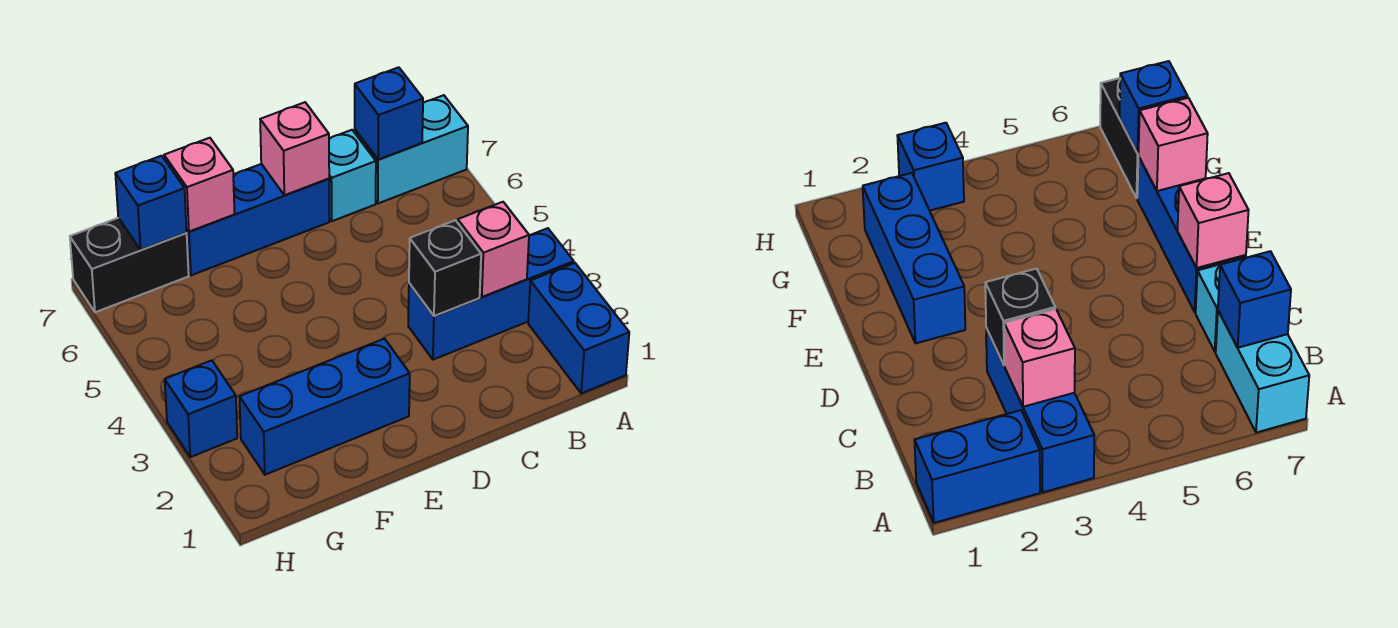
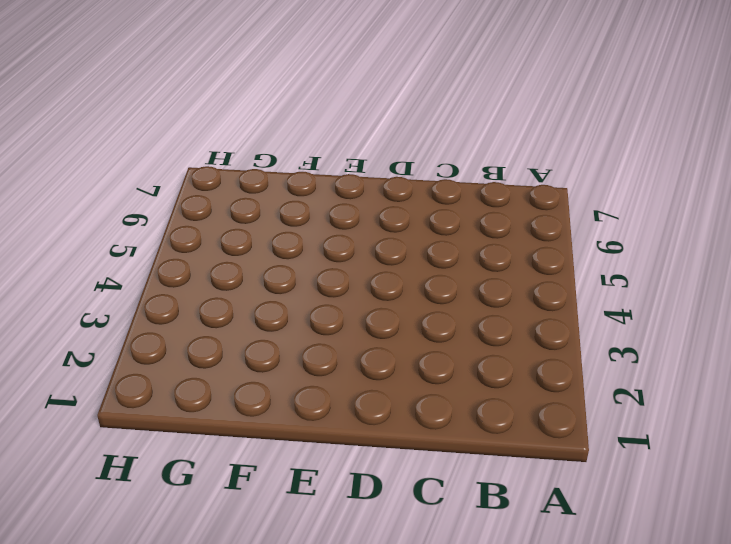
none -> blue 1x2 brick [528,263,629,393]
none -> blue 1x3 brick [408,228,574,360]
none -> cyan 1x2 brick [354,95,468,203]

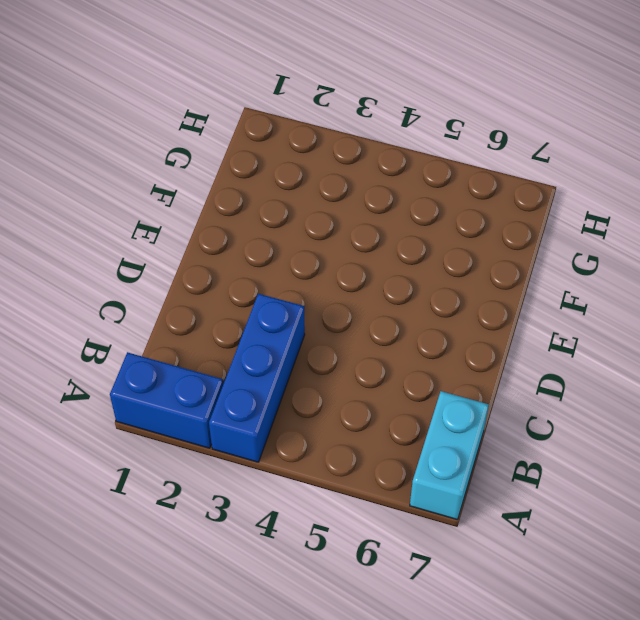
none -> cyan 1x1 brick [329,130,376,221]
none -> blue 1x3 brick [186,164,329,275]
none -> blue 1x3 brick [240,339,410,475]

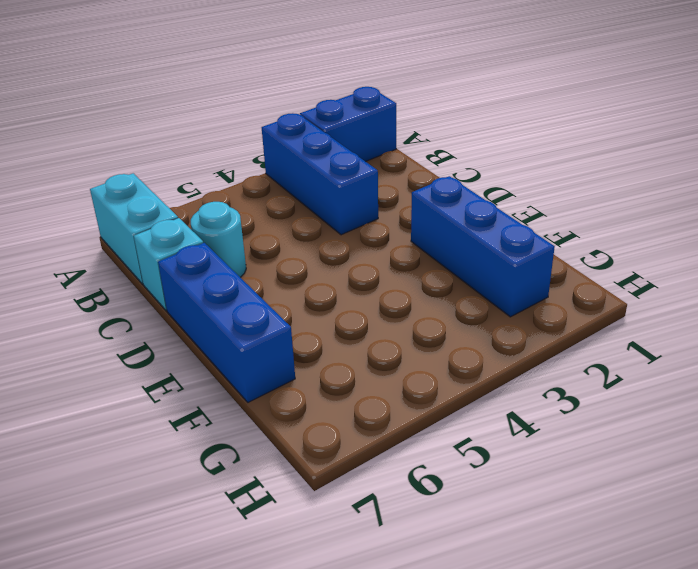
cyan 1x1 round brick [191,202,246,277] -> none
none -> black 1x2 brick [70,218,189,312]
none -> blue 1x1 brick [165,360,237,457]
none -> pink 1x1 brick [458,202,529,297]

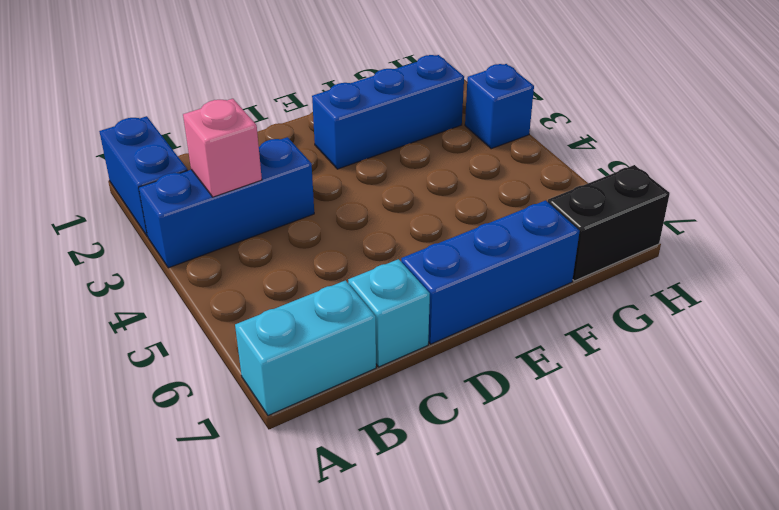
none -> blue 1x1 brick [355,67,423,160]
none -> black 1x1 brick [409,220,481,316]
none -> pink 1x1 brick [260,102,329,195]

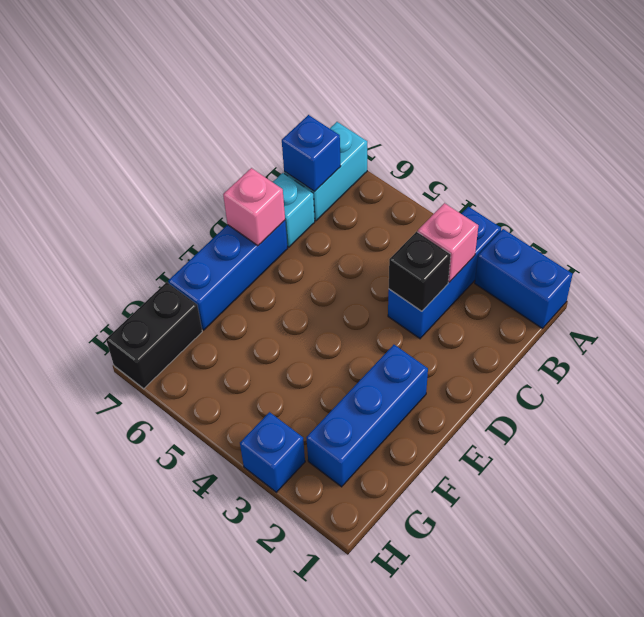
none -> pink 1x1 brick [164,138,235,232]
none -> blue 1x1 brick [115,156,187,250]

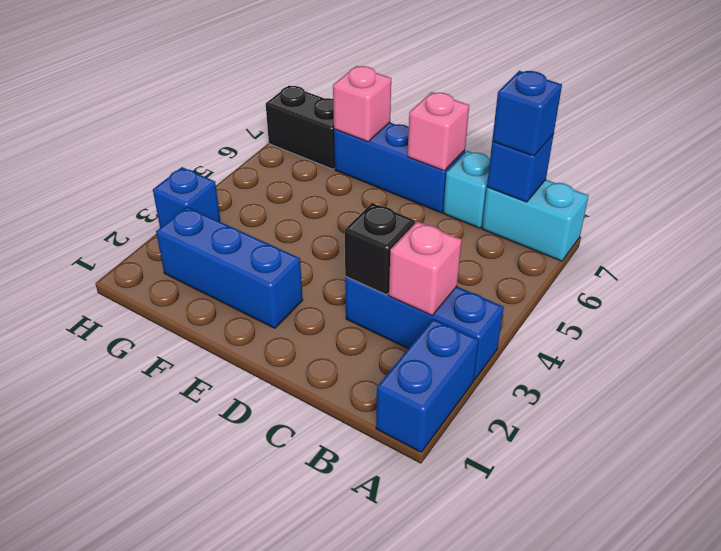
blue 1x1 brick [492,71,562,156] -> blue 1x1 brick moved to [115,156,187,250]

